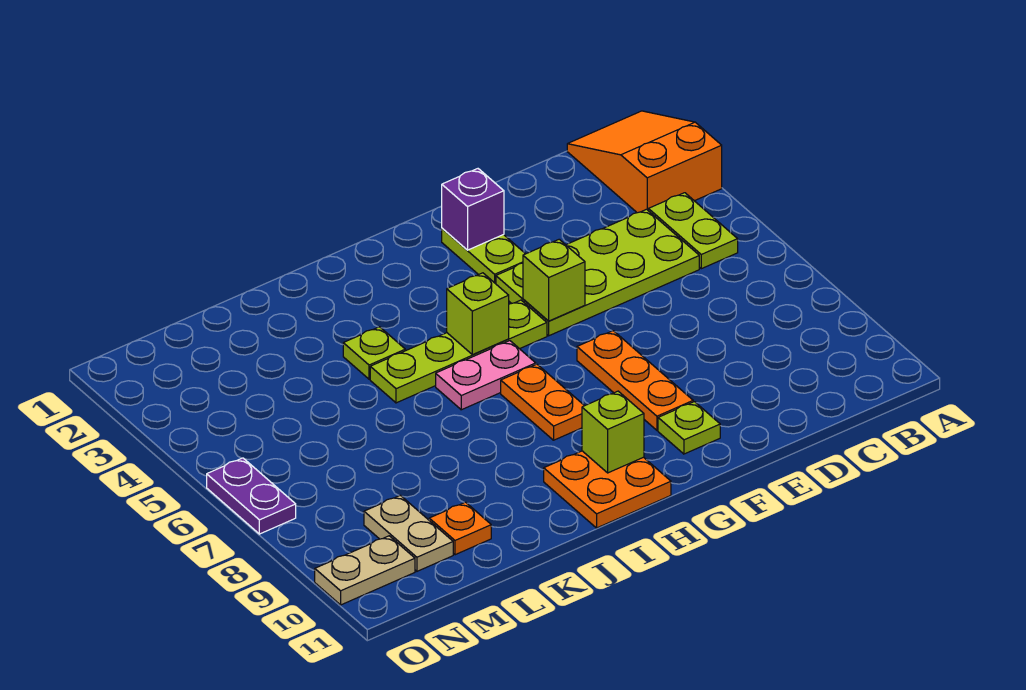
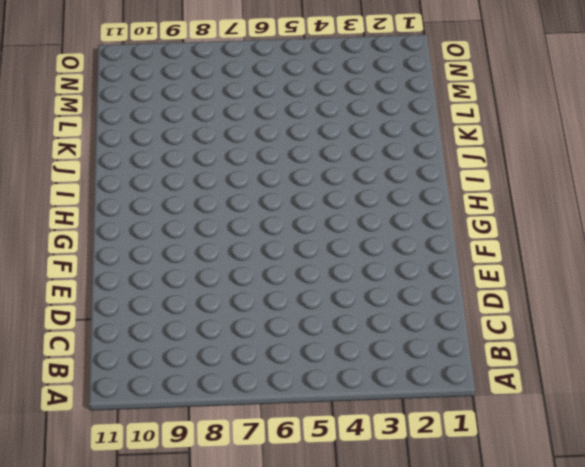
none -> orange 2x3 slope [567,111,722,213]
none -> lime 1x2 plate [648,193,738,269]
none -> lime 2x4 plate [496,209,699,336]

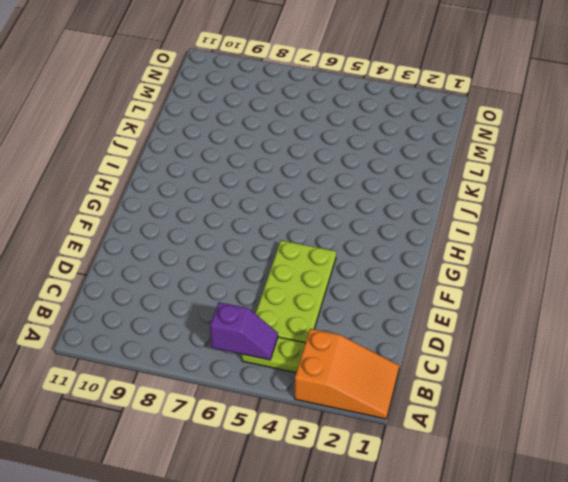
purple 1x2 slope [210,302,278,360] -> none
none -> lime 1x2 plate [442,228,525,284]
none -> orange 1x3 plate [577,331,693,430]
none -> lime 1x1 plate [658,402,720,454]

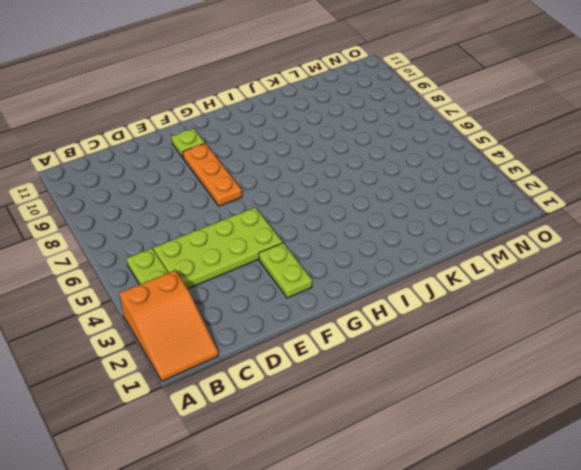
none -> lime 1x4 plate [370,300,547,403]
none -> pink 1x2 plate [436,341,536,410]
none -> orange 1x2 plate [501,364,584,440]

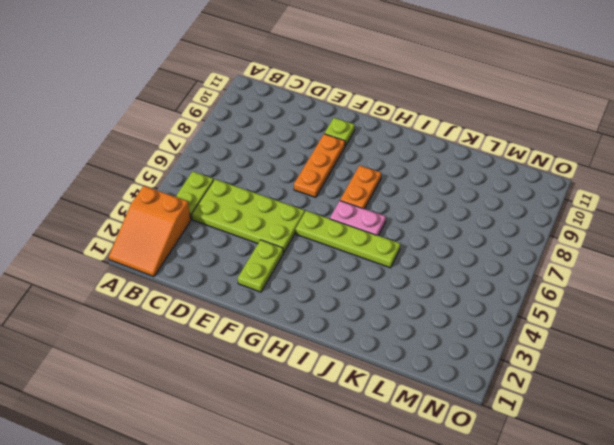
none -> orange 2x2 plate [544,451,671,528]
none -> lime 1x1 plate [343,327,405,379]
none -> orange 1x1 plate [429,502,491,555]

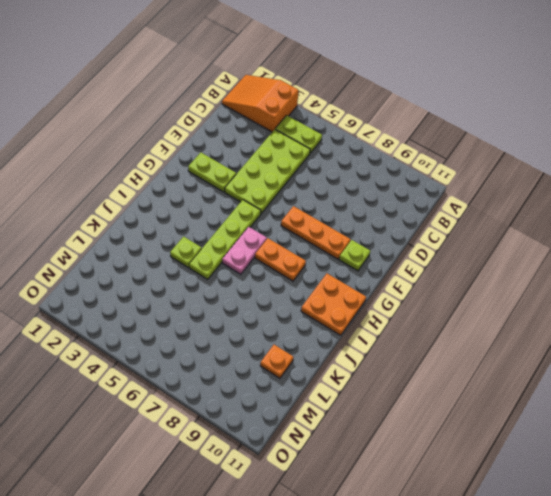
none -> tan 1x2 plate [364,495,453,571]
none -> tan 1x2 plate [315,536,415,605]
none -> purple 1x2 plate [207,458,296,534]

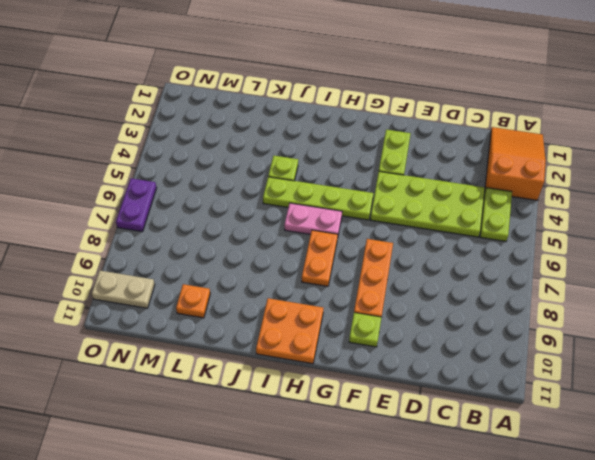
none -> tan 1x2 plate [364,495,453,571]
none -> purple 1x1 brick [442,169,504,250]
none -> lime 1x1 brick [523,239,585,321]

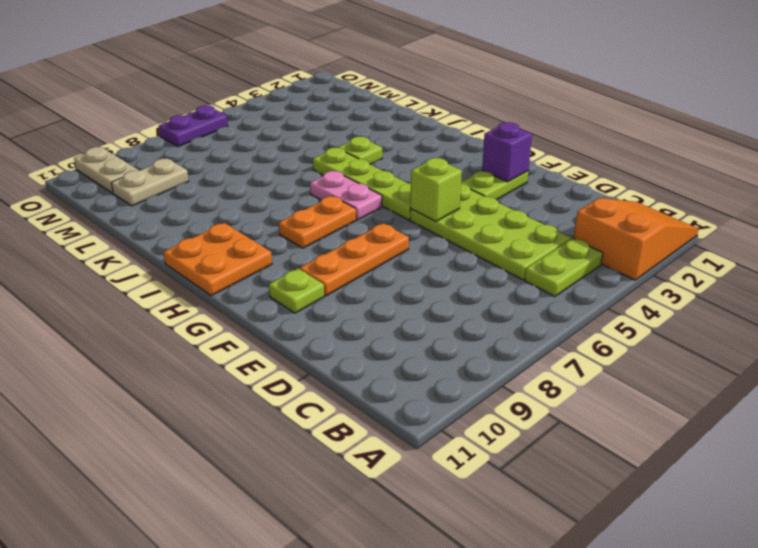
none -> orange 1x1 plate [429,502,491,555]
none -> lime 1x1 brick [447,273,509,355]
none -> lime 1x1 brick [582,391,644,473]

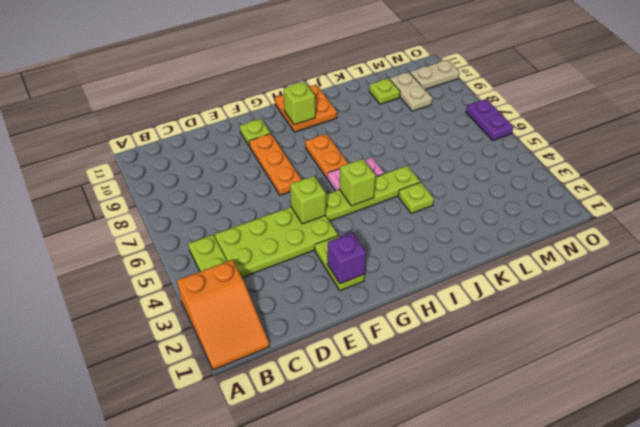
lime 1x1 plate [369,78,400,104] -> orange 1x1 plate [429,502,491,555]

